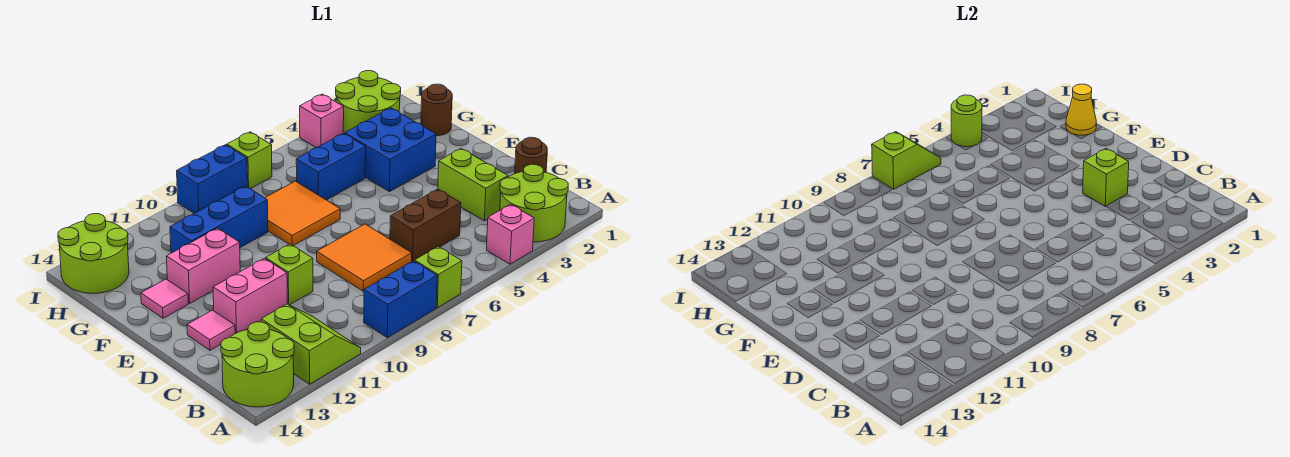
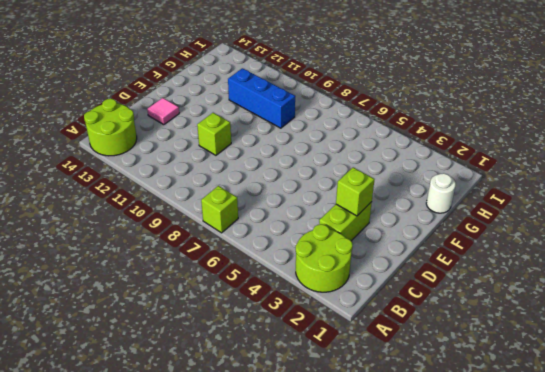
white 1x1 round brick [426,173,456,213] -> brown 1x1 round brick [421,84,452,136]
none -> pink 1x1 brick [487,204,534,264]
none -> blue 1x2 brick [364,261,437,338]
none -> lime 2x2 slope [261,304,361,384]

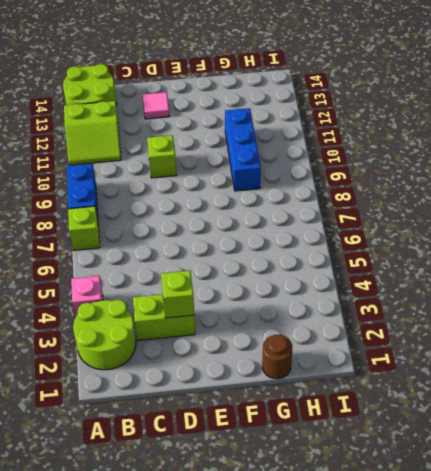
none -> brown 1x1 round brick [515,137,547,173]
none -> brown 1x2 brick [390,189,461,261]
none -> orange 2x2 tile [317,224,412,291]

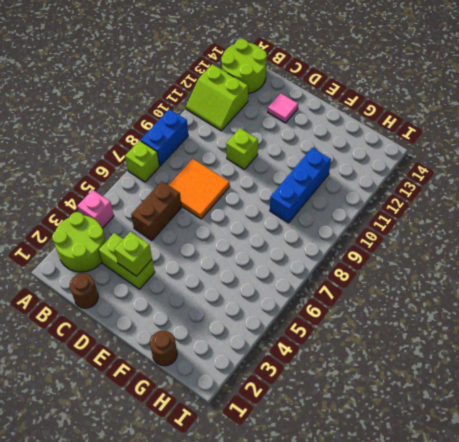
none -> pink 1x2 brick [213,258,287,333]
none -> blue 2x2 brick [345,108,436,192]
none -> orange 2x2 tile [265,181,340,246]

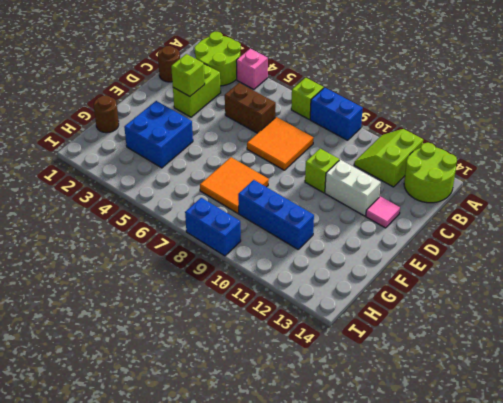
white 1x2 brick [325,160,381,216] -> pink 1x2 brick [213,258,287,333]
none -> pink 1x2 brick [166,228,240,303]
none -> pink 1x1 tile [141,279,188,318]
none -> blue 1x2 brick [296,133,366,200]

